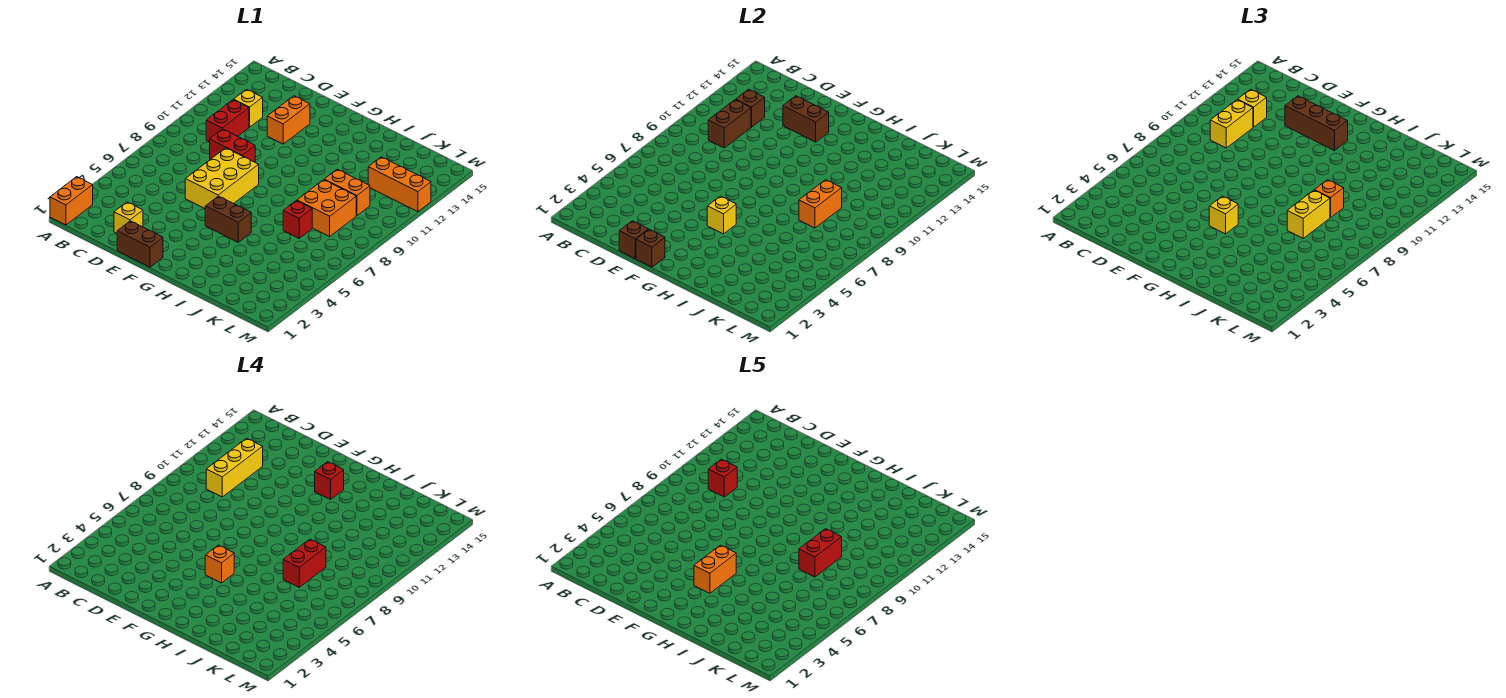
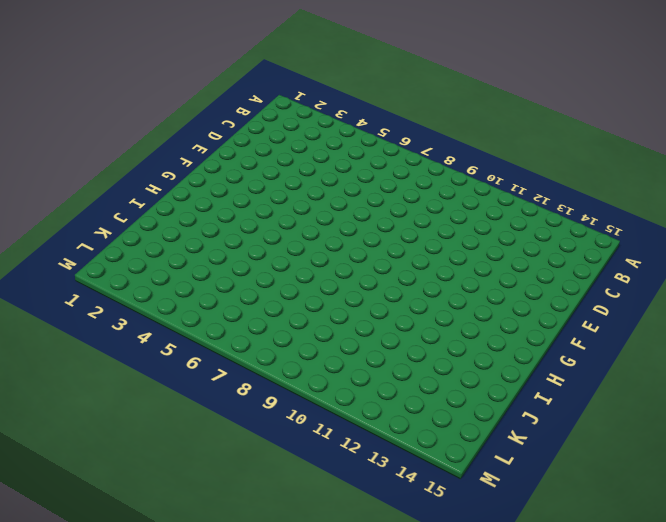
none -> orange 1x2 brick [50,177,93,225]
none -> red 1x2 brick [206,100,249,142]
none -> yellow 1x1 brick [234,89,263,127]
none -> yellow 1x1 brick [114,202,143,233]

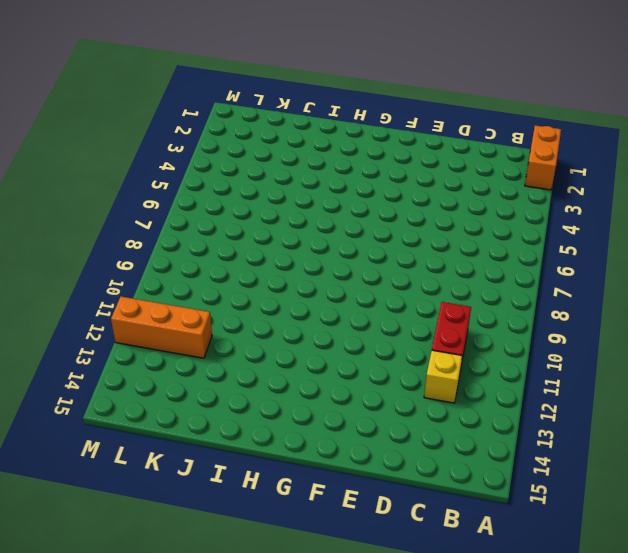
none -> yellow 1x1 brick [114,202,143,233]
none -> red 1x2 brick [210,129,255,162]
none -> brown 1x2 brick [117,221,163,267]
none -> yellow 2x3 brick [185,148,259,208]

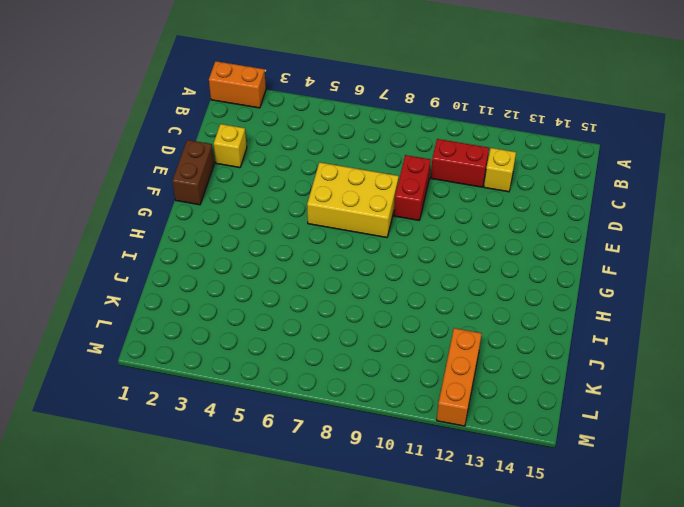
none -> orange 1x2 brick [267,96,310,144]
none -> brown 1x2 brick [205,196,251,242]
none -> red 1x1 brick [283,201,312,238]
none -> orange 2x2 brick [297,180,356,236]

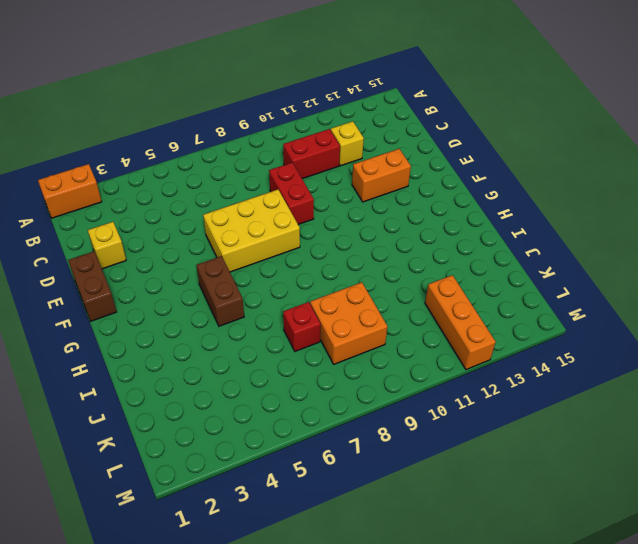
none -> orange 1x2 brick [324,169,370,216]
none -> brown 1x2 brick [708,100,751,148]
none -> brown 1x1 brick [736,89,765,127]
none -> brown 1x1 brick [619,221,648,259]

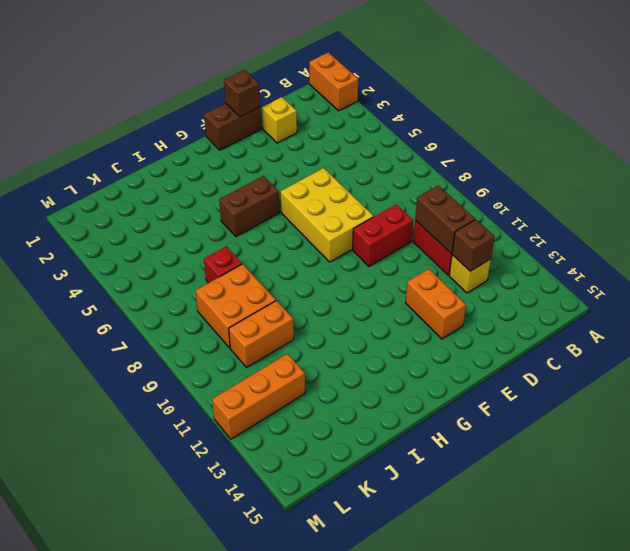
none -> brown 1x2 brick [783,96,829,142]
none -> brown 1x1 brick [636,229,665,267]
none -> yellow 1x1 brick [707,196,736,234]
none -> orange 1x2 brick [799,180,842,228]

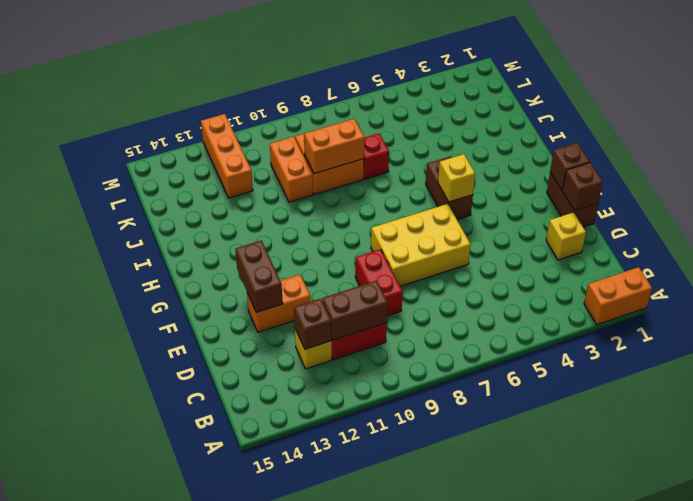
none -> yellow 1x2 brick [1210,100,1253,148]
none -> yellow 1x1 brick [1238,89,1267,127]
none -> brown 1x3 brick [1285,96,1348,151]
none -> yellow 1x1 brick [1209,196,1238,234]

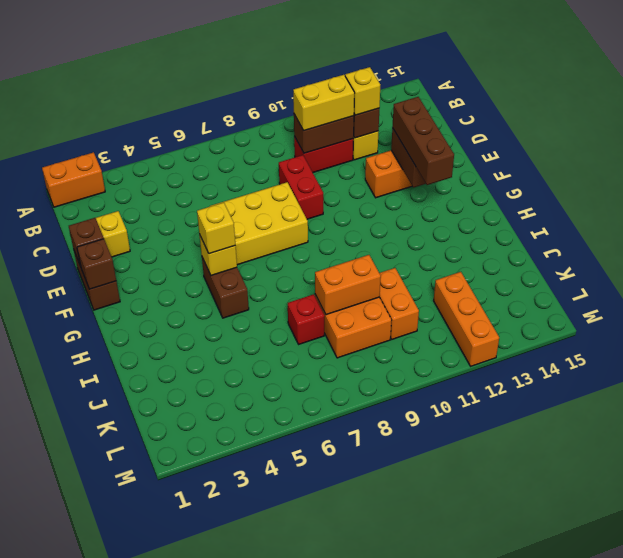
none -> yellow 1x2 brick [1287,190,1330,238]
none -> orange 1x1 brick [1315,180,1344,218]
none -> yellow 1x3 brick [206,438,263,497]
none -> orange 1x1 brick [205,545,234,583]

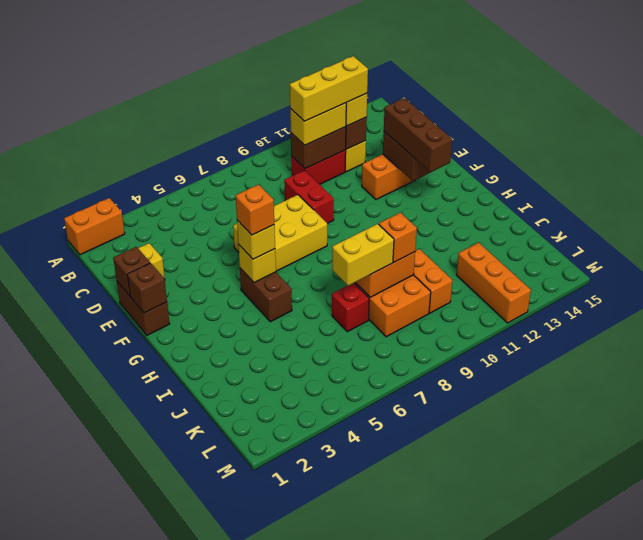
none -> red 1x1 brick [315,462,344,500]
none -> red 1x2 brick [283,539,326,587]
none -> red 1x1 brick [708,459,737,497]
none -> orange 1x2 brick [694,545,736,593]

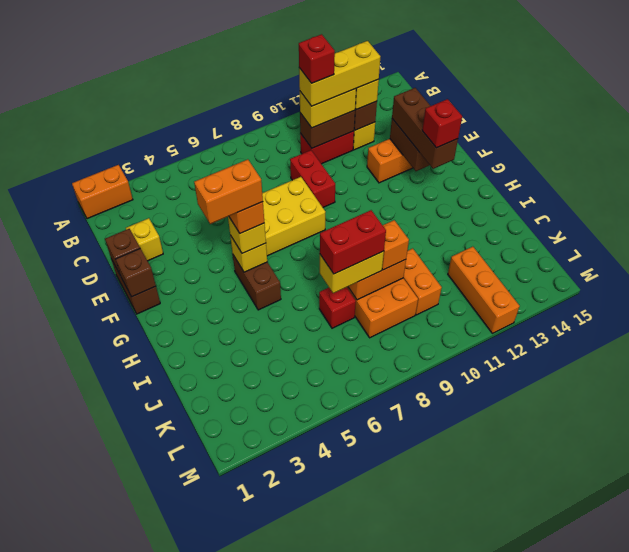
none -> red 1x2 brick [799,529,842,577]

